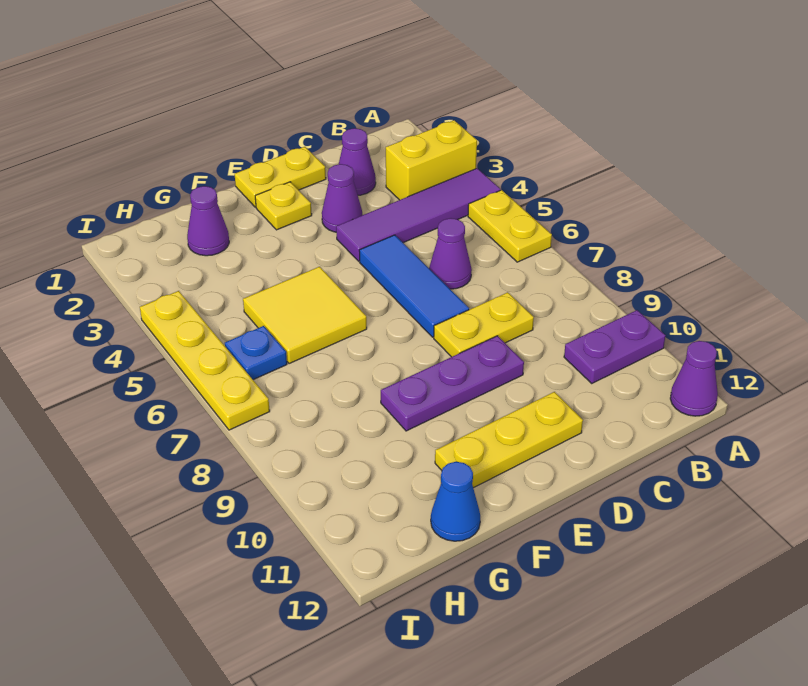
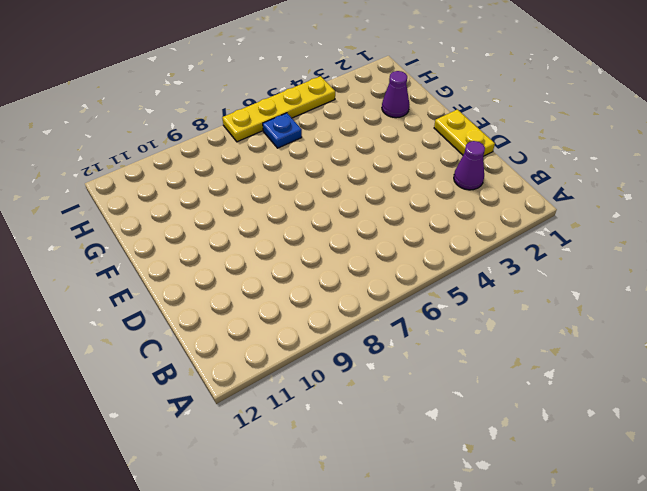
none -> yellow 1x2 brick [386,120,477,200]
none -> purple 1x4 tile [336,168,500,261]
none -> yellow 1x2 plate [468,190,552,262]

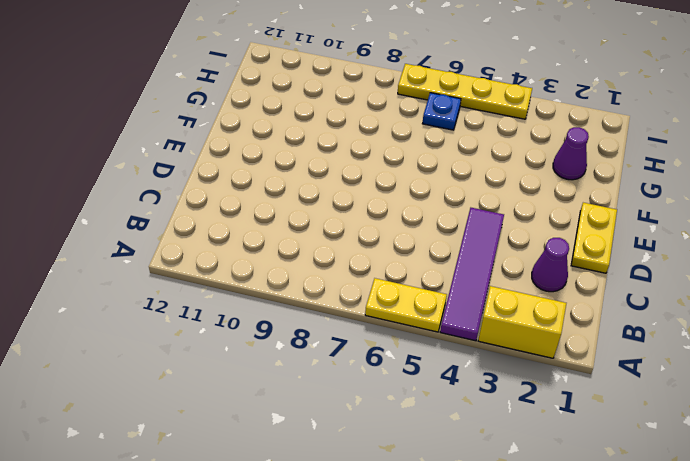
yellow 1x2 brick [478,286,566,358] -> yellow 1x2 brick turned to [386,120,477,200]
none -> purple 1x2 plate [564,310,666,383]
none -> purple 1x1 cone [670,341,718,416]
none -> purple 1x1 cone [429,218,472,289]

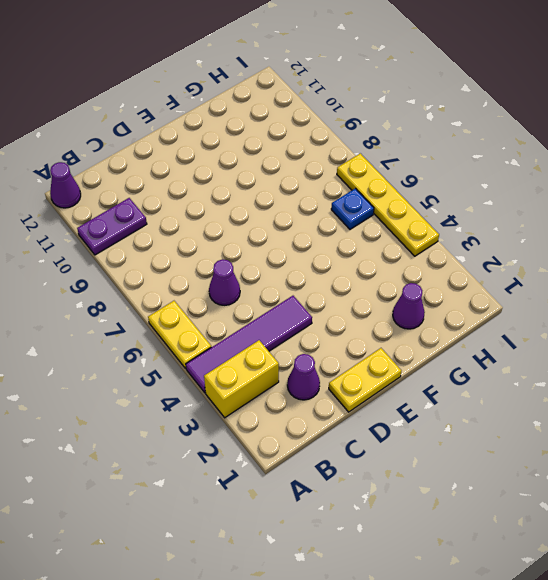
none -> yellow 1x2 plate [434,292,534,357]
none -> purple 1x1 cone [322,164,362,232]
none -> blue 1x3 tile [359,235,469,337]

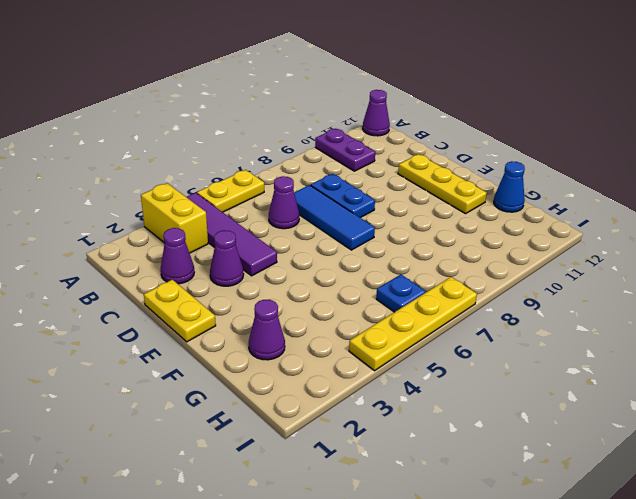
blue 1x3 tile [294,185,375,250] -> blue 1x3 tile turned to [359,235,469,337]
blue 1x2 plate [311,174,375,218] -> yellow 1x2 plate [434,292,534,357]
none -> purple 1x3 plate [381,336,524,431]
none -> yellow 1x1 plate [255,182,312,230]
none -> yellow 2x2 tile [243,267,367,364]

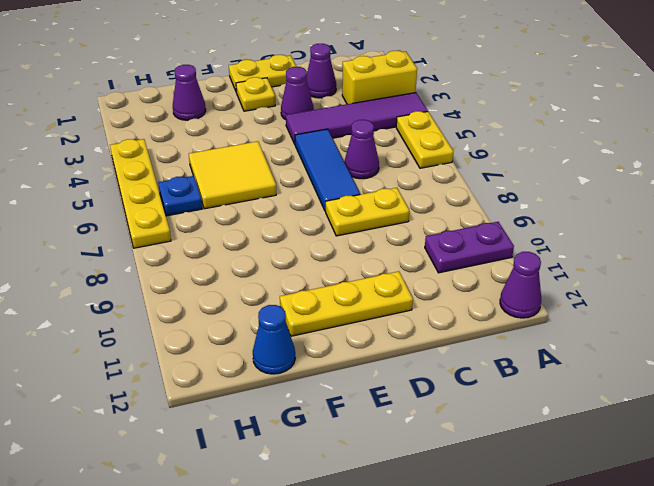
none -> purple 1x3 plate [381,336,524,431]

